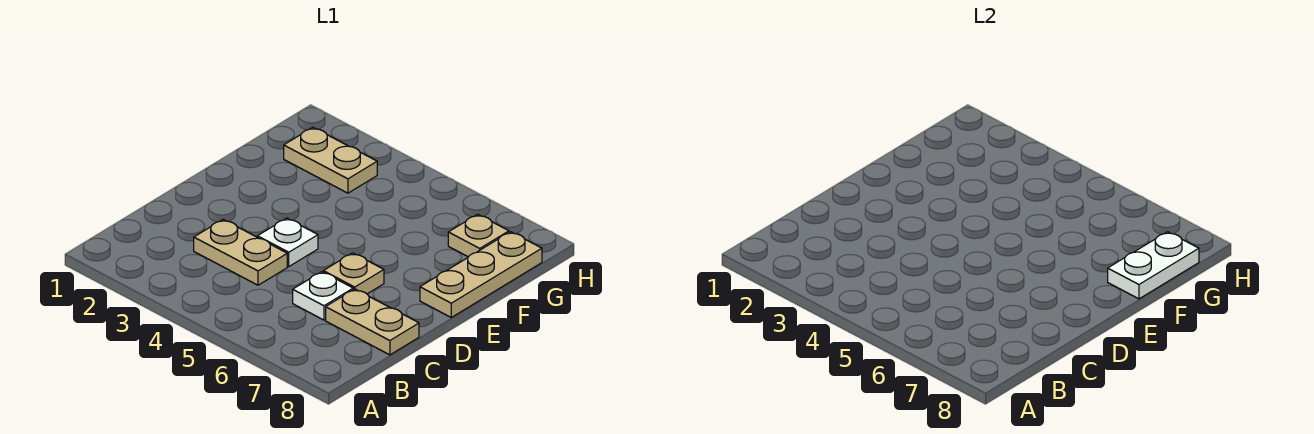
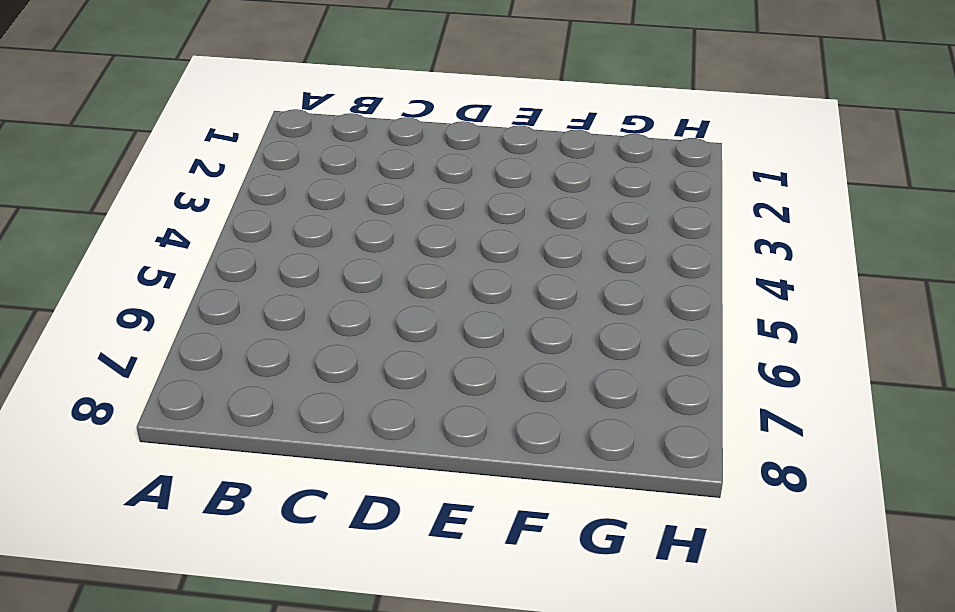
none -> tan 1x2 plate [194,220,287,285]
none -> white 1x1 plate [293,272,353,320]

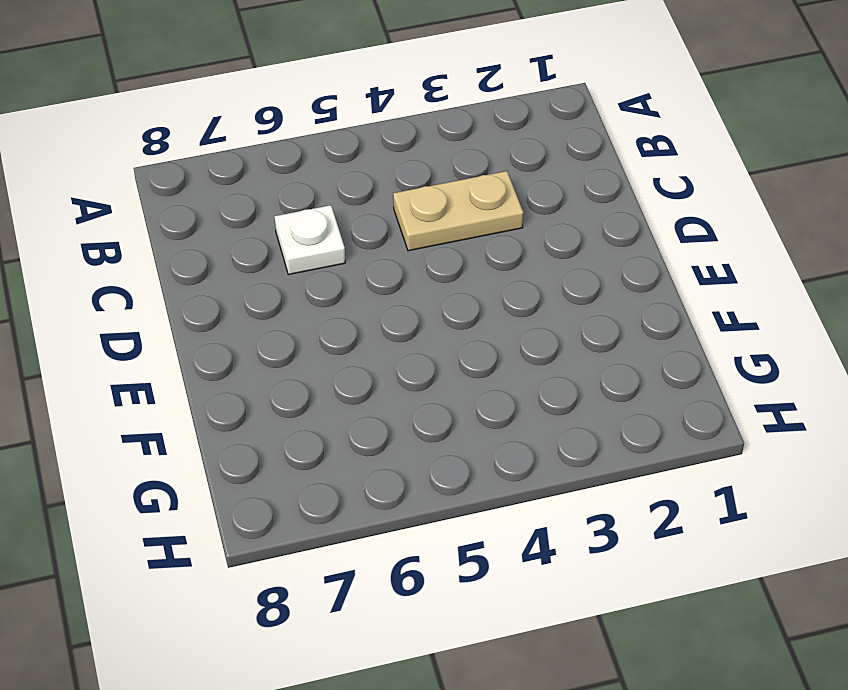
none -> tan 1x2 plate [326,289,419,355]
none -> white 1x1 plate [257,218,318,266]

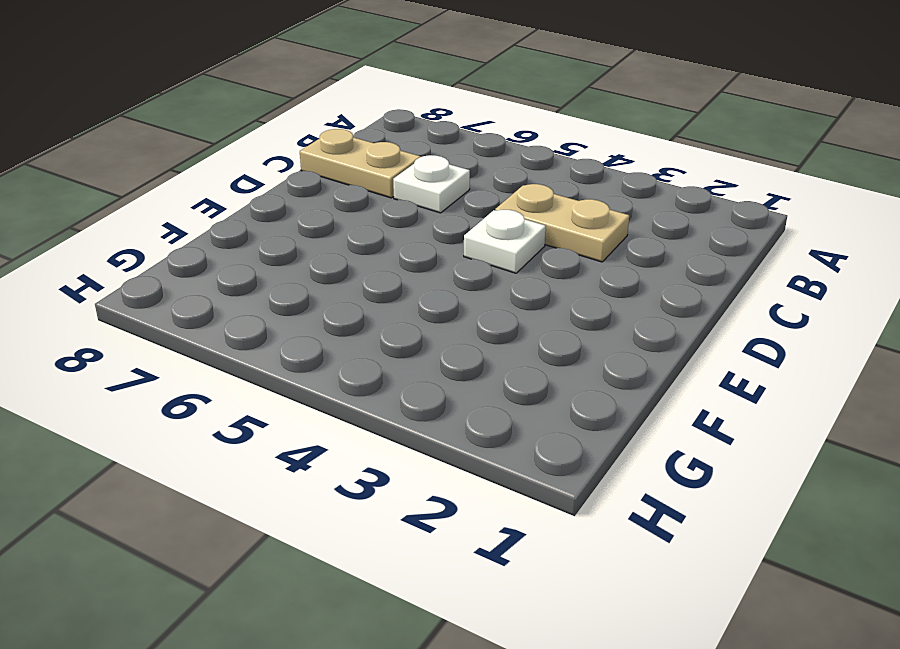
none -> tan 1x1 plate [323,253,384,294]
none -> tan 1x3 plate [420,232,542,317]

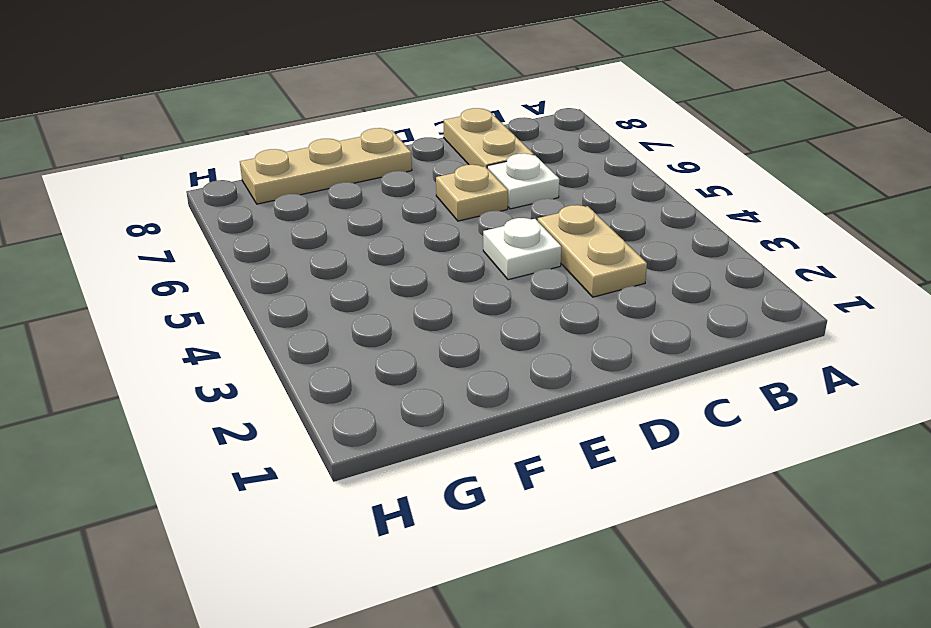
none -> tan 1x2 plate [284,127,377,193]
none -> tan 1x1 plate [448,214,509,257]

